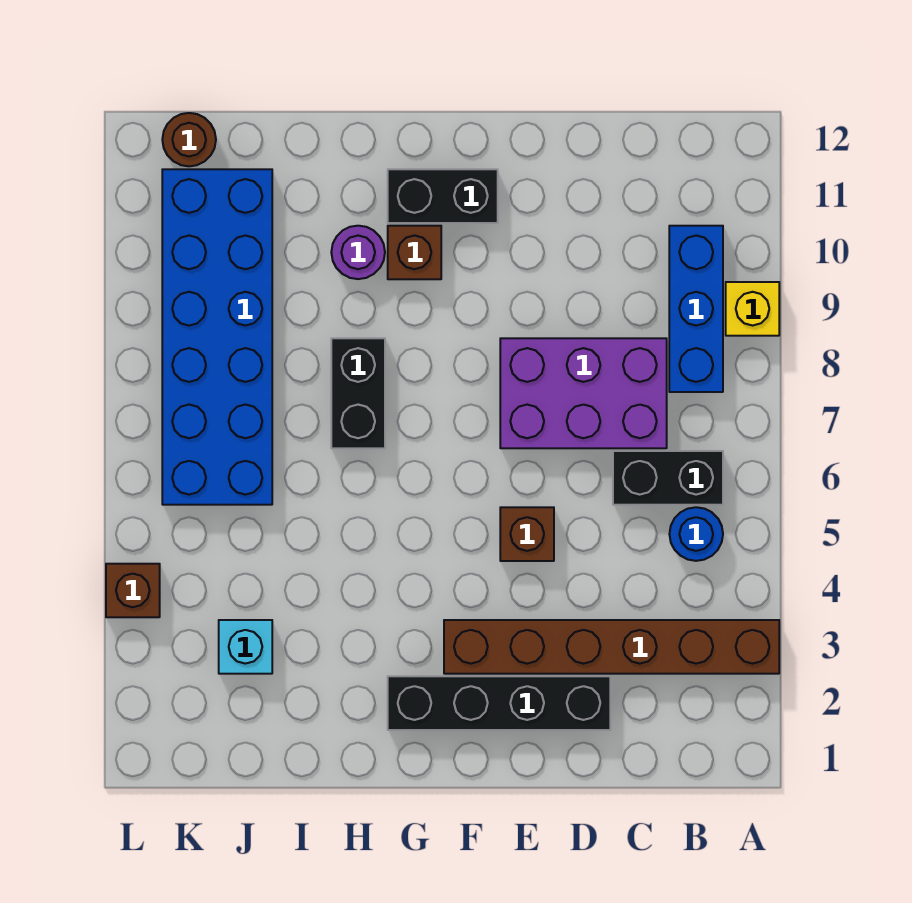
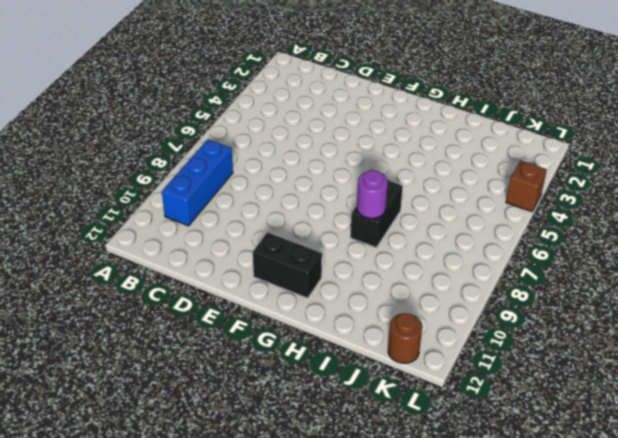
purple 1x1 round brick [357,170,388,218] -> purple 1x1 round brick moved to [331,226,385,279]
none -> brown 1x6 brick [444,620,779,674]
none -> yellow 1x1 brick [726,282,779,336]
none -> blue 1x1 round brick [669,507,723,561]

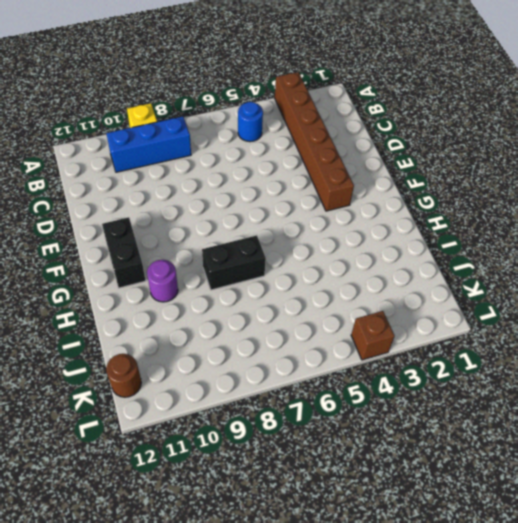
none -> black 1x2 brick [613,451,723,505]
none -> purple 2x3 brick [500,338,667,448]
none -> black 1x4 brick [388,676,610,730]

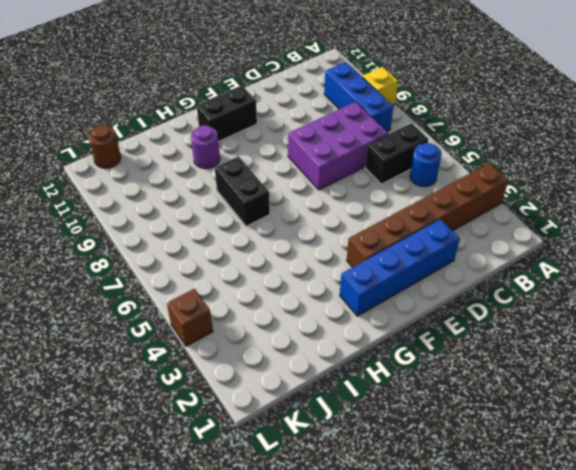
blue 1x4 brick [340,219,460,316] -> black 1x4 brick [388,676,610,730]
none -> brown 1x1 brick [500,507,554,561]
none -> brown 1x1 brick [388,226,441,279]
none -> cyan 1x1 brick [219,620,272,674]

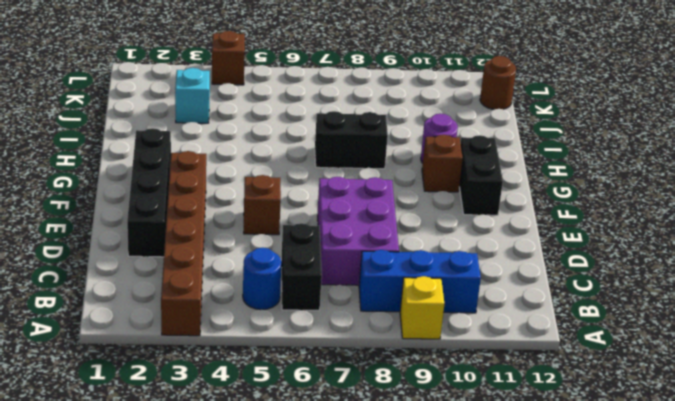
none -> blue 2x6 brick [162,169,272,505]

